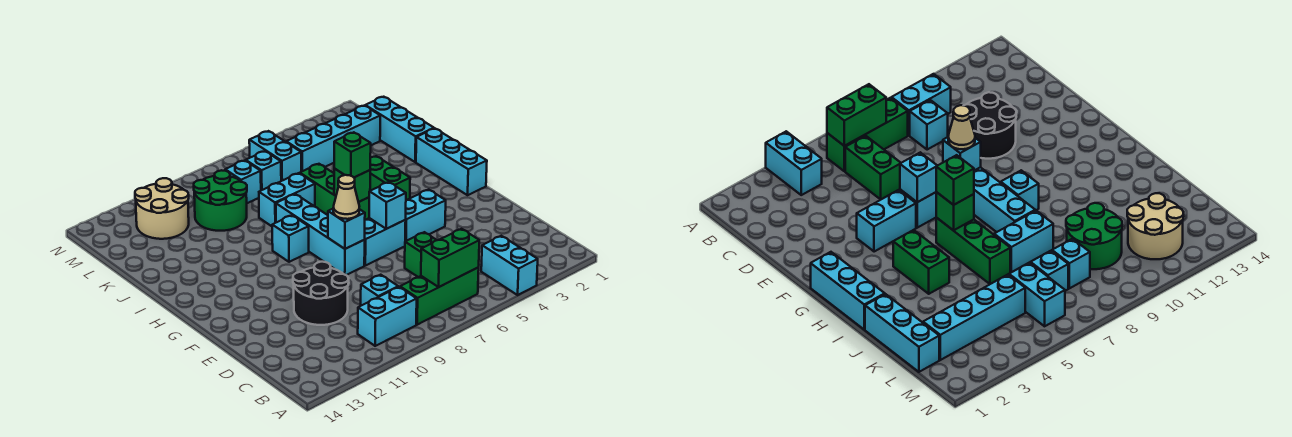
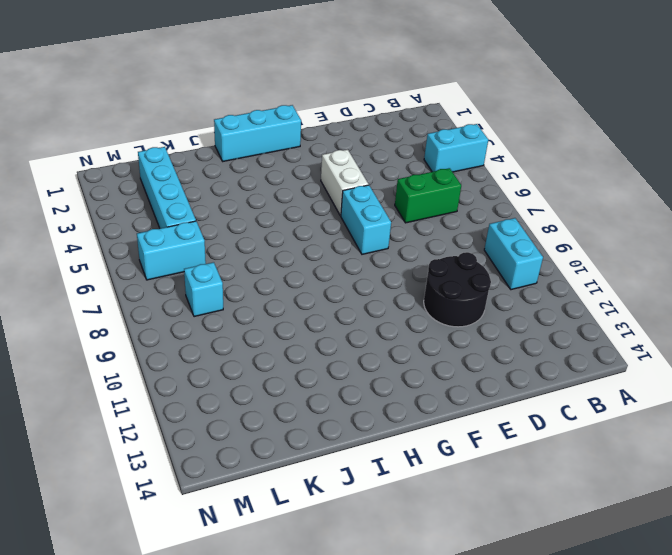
white 1x2 brick [321,150,369,216] -> cyan 1x2 brick [405,190,446,241]
none -> green 1x3 brick [400,268,479,325]
none -> cyan 1x1 brick [361,275,398,306]
none -> cyan 1x4 brick [276,194,365,275]

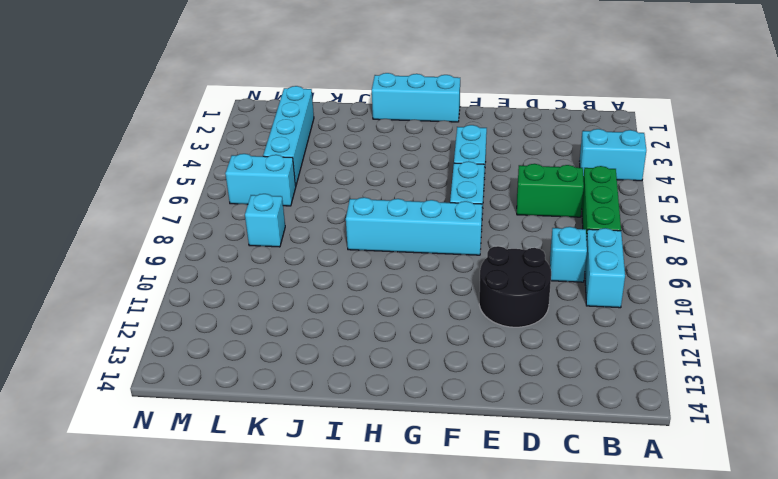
none -> green 1x2 brick [370,156,410,200]
none -> green 1x3 brick [300,164,369,220]
none -> cyan 1x1 brick [272,215,309,262]

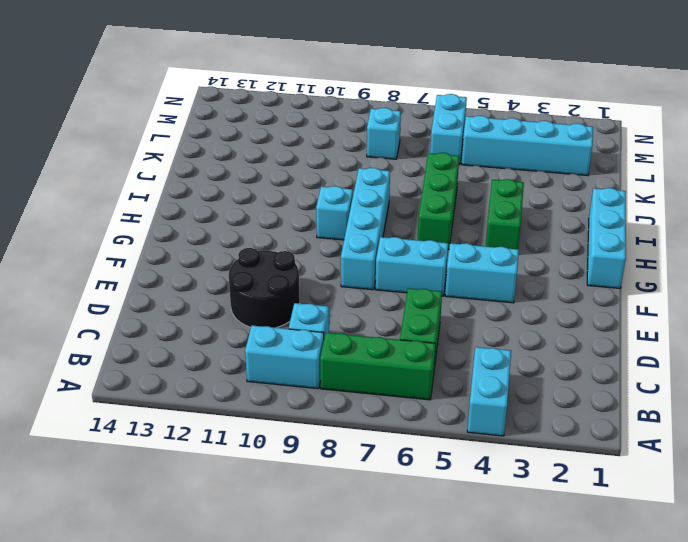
none -> cyan 1x3 brick [365,97,434,162]
none -> cyan 1x2 brick [259,173,315,226]
none -> green 2x2 round brick [194,170,247,231]

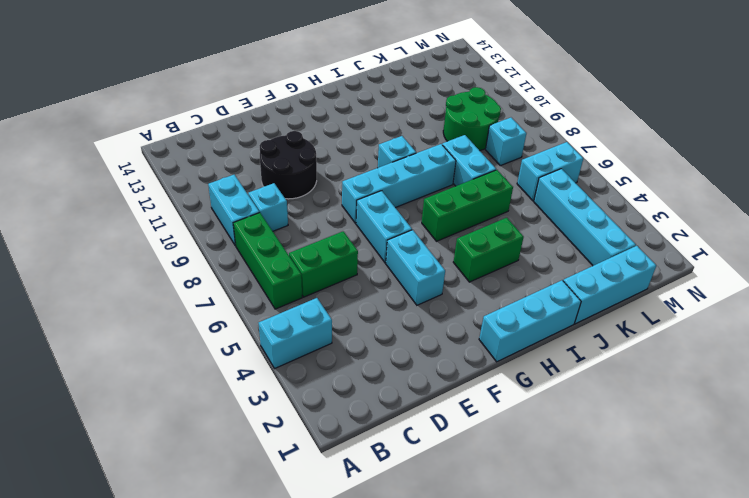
none -> cyan 1x1 brick [246,151,281,190]
none -> tan 2x2 round brick [135,178,189,239]
none -> green 1x2 brick [421,229,479,287]

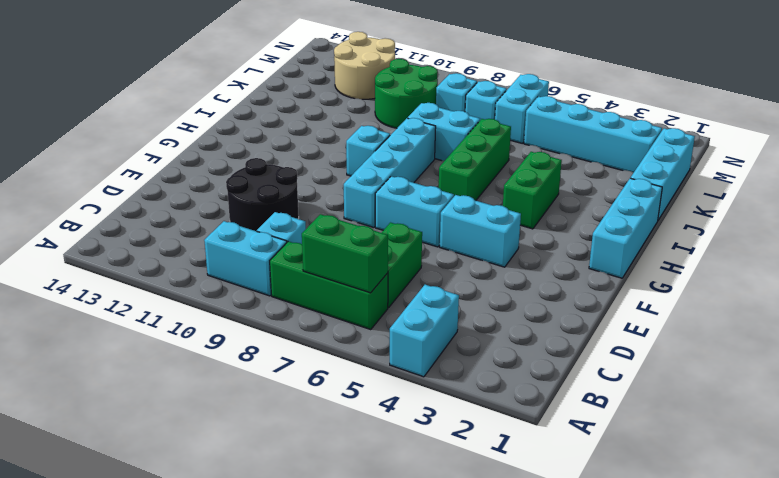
none -> cyan 1x1 brick [369,182,406,229]
none -> cyan 1x1 brick [328,209,365,249]
none -> green 1x1 brick [334,169,370,202]

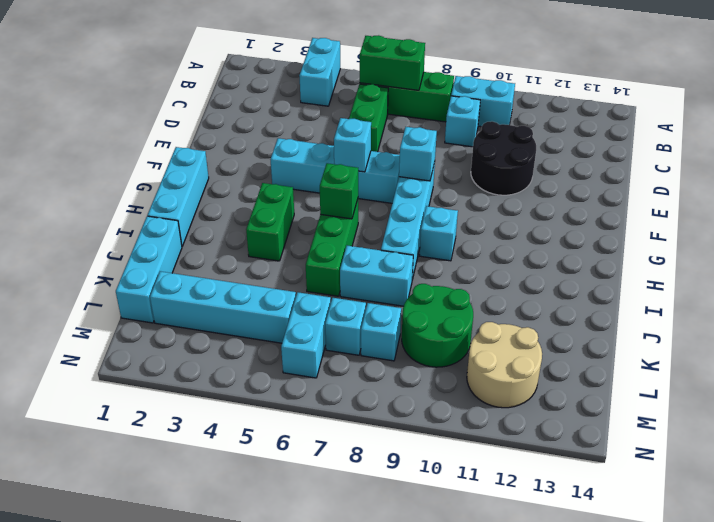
none -> tan 1x1 cone [333,175,359,219]
none -> green 1x1 brick [334,132,371,177]

